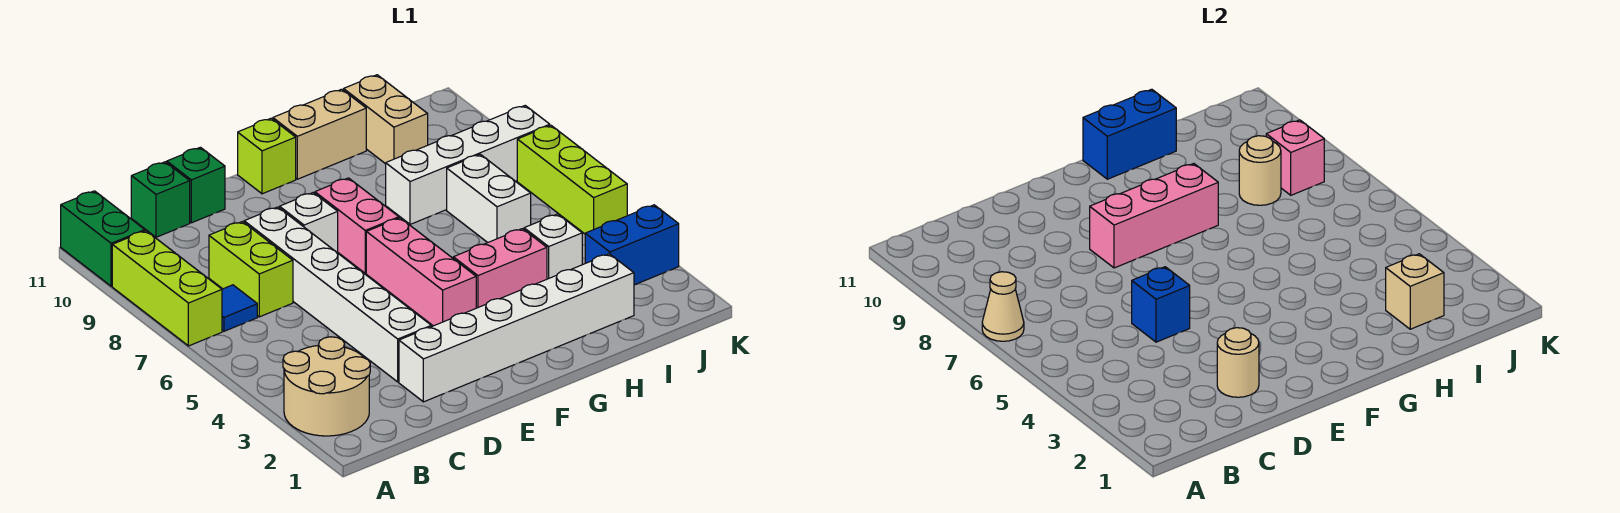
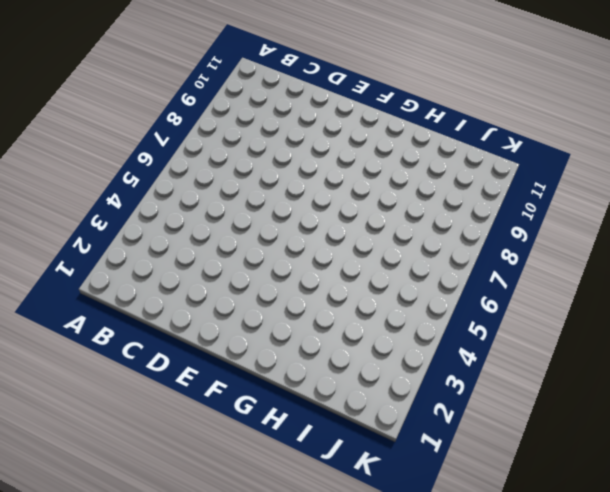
none -> tan 2x2 round brick [283,337,370,436]
none -> lime 1x3 brick [112,231,222,346]
none -> green 1x2 brick [61,191,145,286]

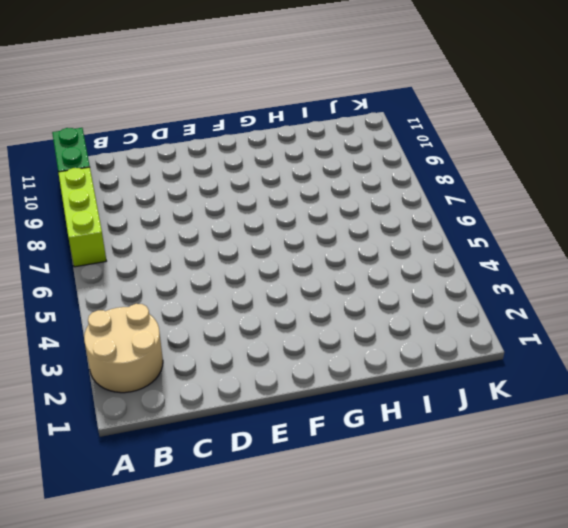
none -> blue 1x1 tile [222,285,257,331]
none -> lime 1x2 brick [209,222,293,317]
none -> green 1x1 brick [131,162,190,237]

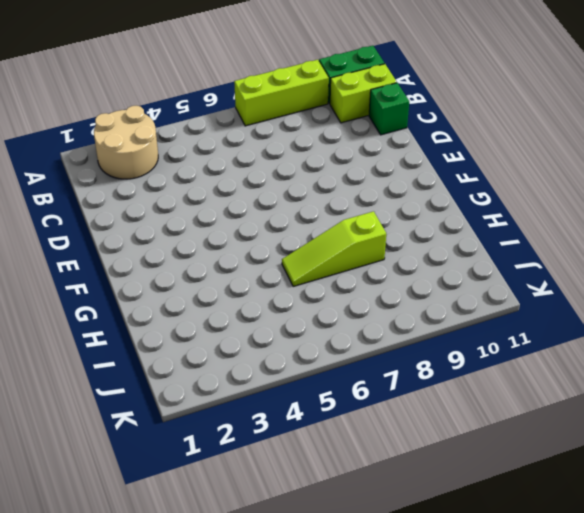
lime 1x2 brick [330,64,397,123] -> lime 1x2 brick moved to [209,222,293,317]
lime 1x3 slope [282,211,386,286] -> white 1x4 brick [386,106,550,224]
none -> blue 1x1 tile [222,285,257,331]
none -> white 1x6 brick [399,254,634,402]
none -> white 1x6 brick [244,207,431,382]

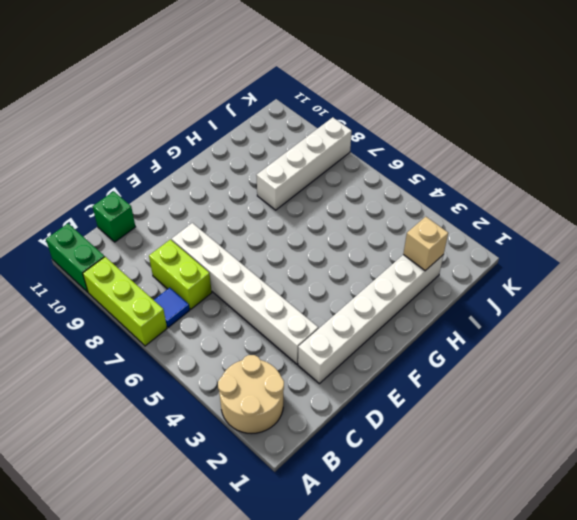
none -> green 1x1 brick [167,147,225,223]
none -> white 1x1 brick [280,193,338,253]
none -> pink 1x3 brick [366,218,476,326]

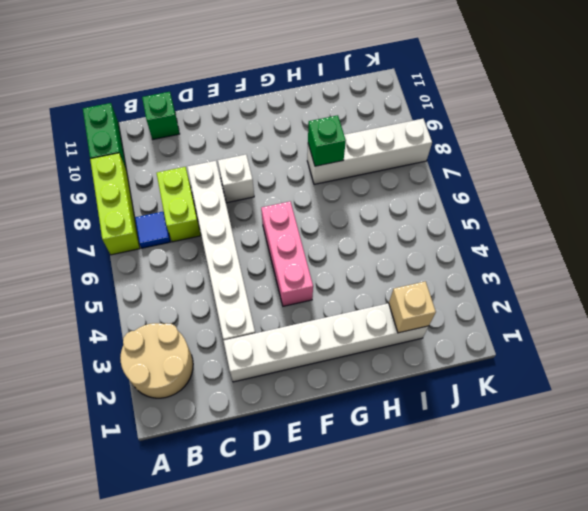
green 1x1 brick [308,115,346,166] -> green 1x1 brick moved to [167,147,225,223]
none -> pink 1x2 brick [315,178,399,273]
none -> lime 1x1 brick [238,118,296,194]
none -> pink 1x2 brick [453,229,547,308]

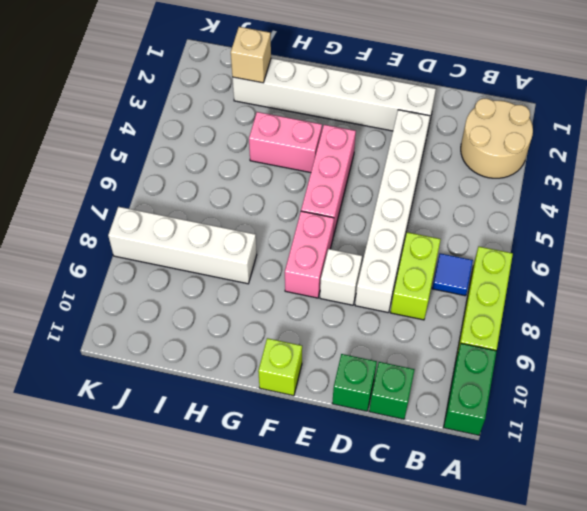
none -> tan 1x2 brick [273,89,366,179]
none -> white 1x1 brick [524,214,582,279]
none -> white 1x2 brick [447,154,531,243]

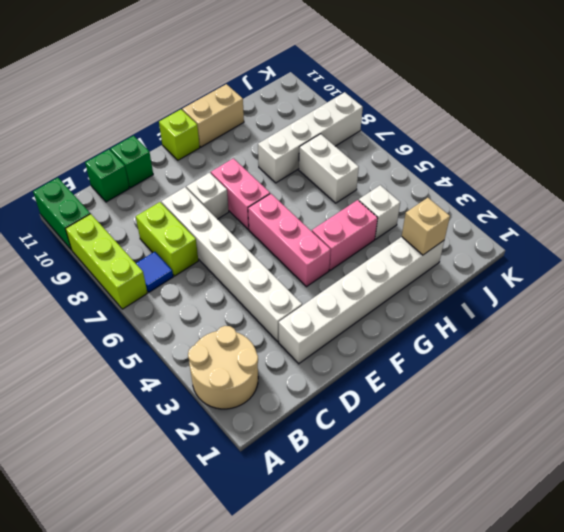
none -> tan 1x2 brick [344,75,428,164]
none -> blue 1x2 brick [585,205,679,285]
none -> lime 1x3 brick [517,125,627,234]

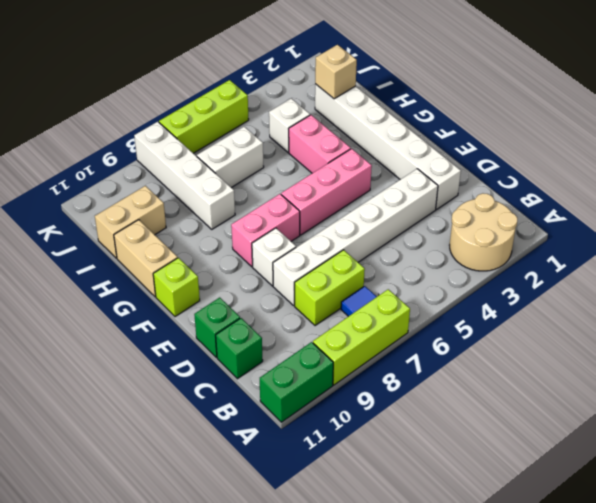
none -> blue 1x2 brick [585,205,679,285]
none -> tan 1x1 cone [982,272,1024,341]
none -> tan 1x1 round brick [1217,328,1259,397]

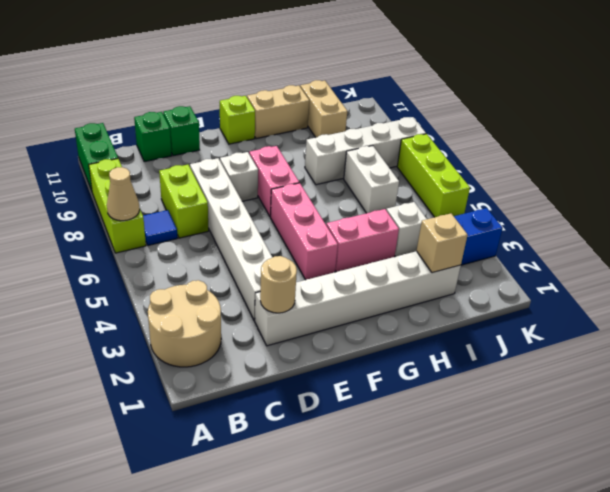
none -> blue 1x1 brick [1132,267,1190,342]
none -> pink 1x3 brick [1090,164,1218,268]
none -> blue 1x2 brick [1083,89,1176,179]

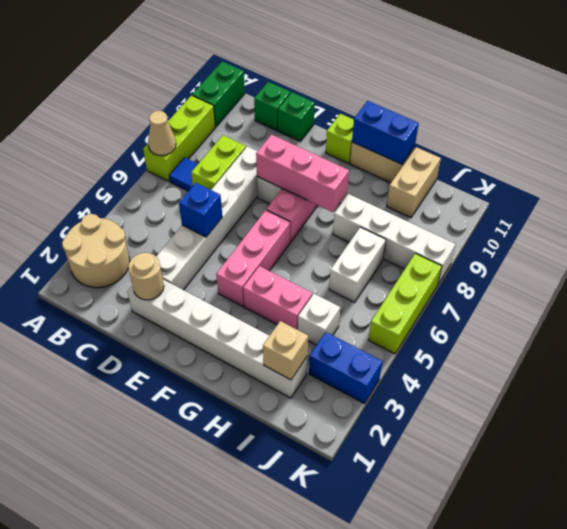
none -> tan 1x1 round brick [1239,136,1281,205]
none -> pink 1x1 brick [1266,120,1324,195]

